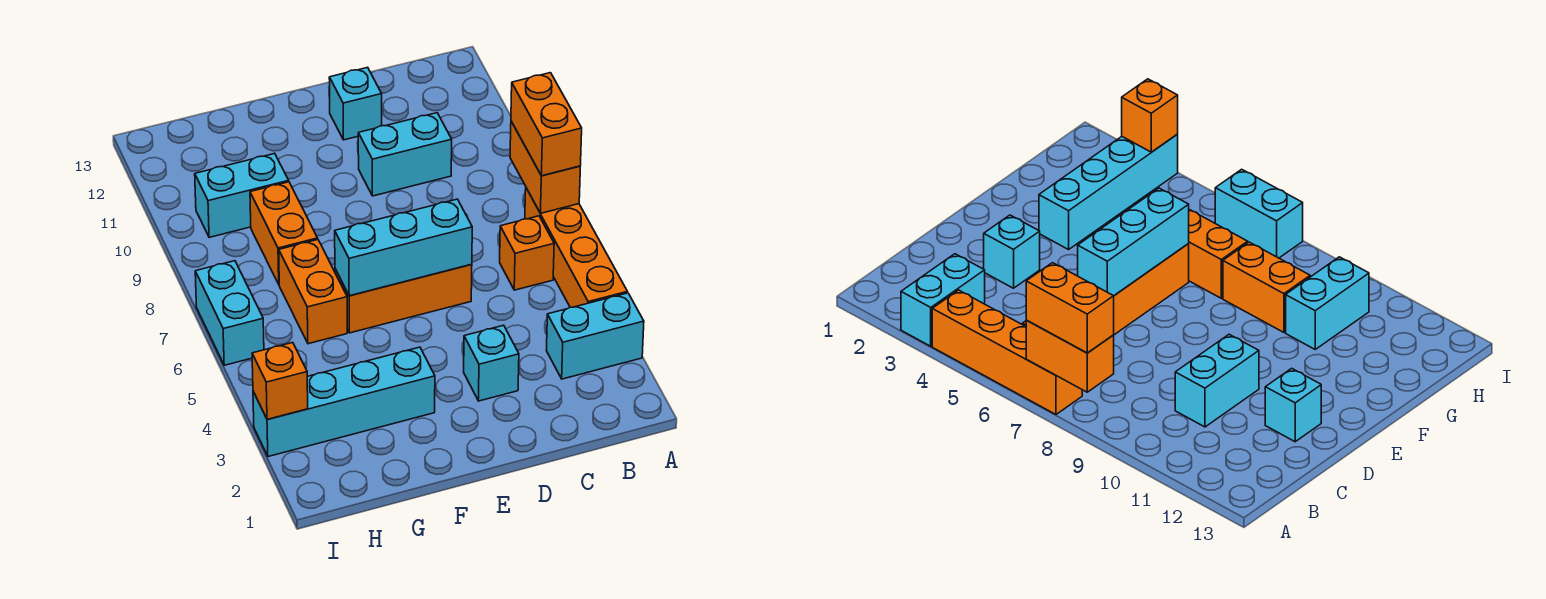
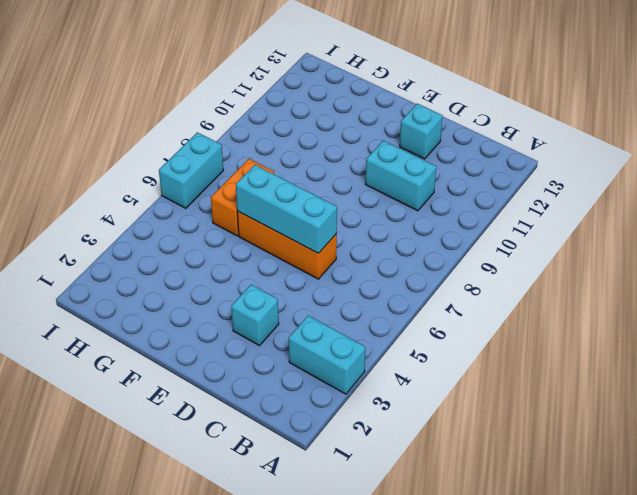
none -> orange 1x4 brick [525,188,627,307]
none -> orange 1x1 brick [500,216,554,290]
none -> cyan 1x4 brick [253,347,435,457]

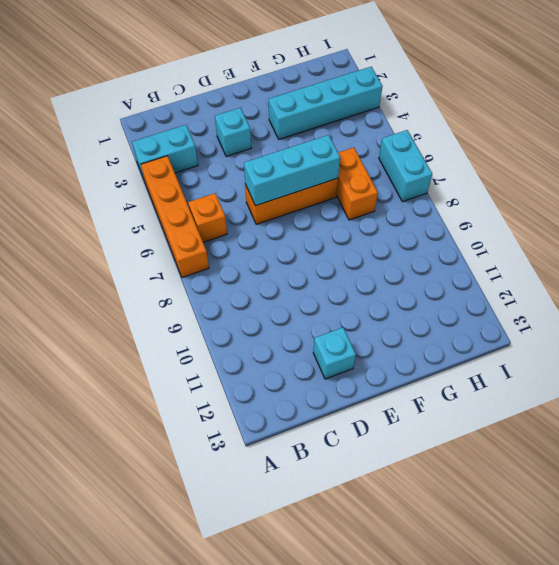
none -> cyan 1x2 brick [358,113,452,196]
none -> orange 1x2 brick [250,182,318,284]
none -> cyan 1x2 brick [195,153,289,237]

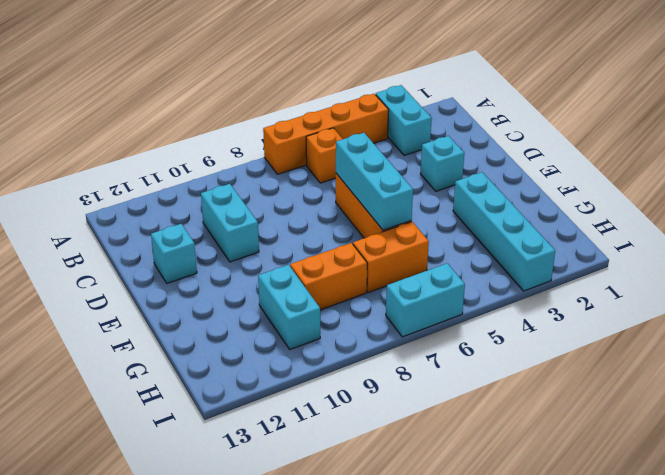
none -> orange 1x2 brick [510,121,580,213]
none -> orange 1x1 brick [252,343,308,419]
none -> orange 1x2 brick [511,73,582,176]

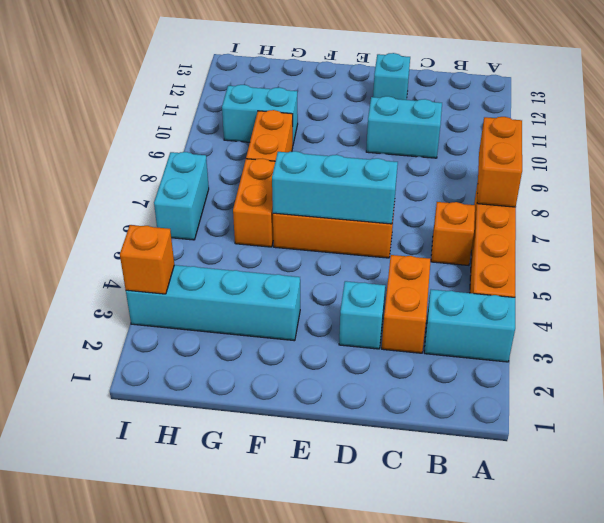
orange 1x2 brick [382,255,431,353] -> orange 1x2 brick moved to [511,73,582,176]

